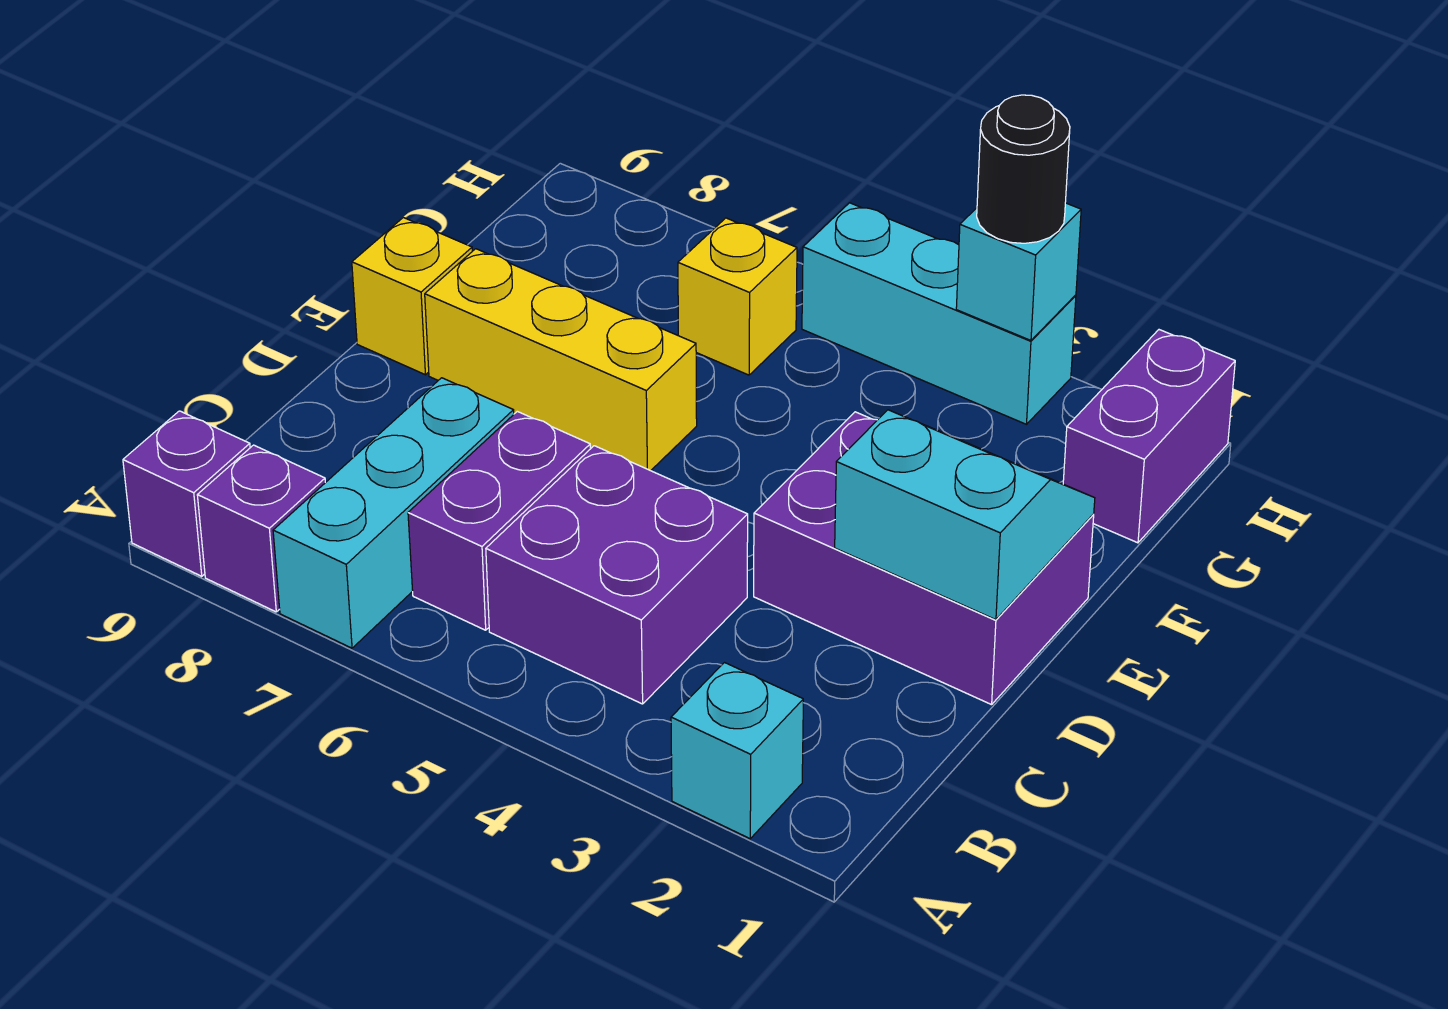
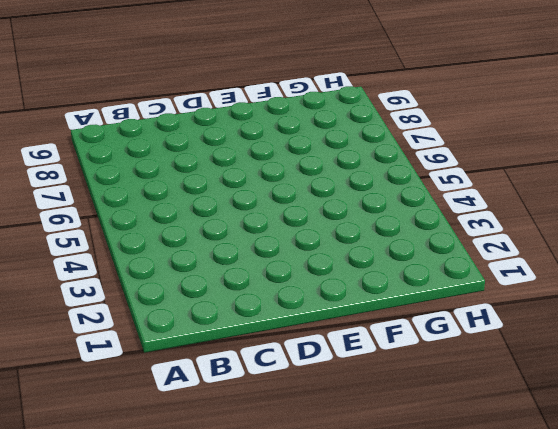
none -> cyan 1x1 brick [671,663,803,838]
none -> cyan 1x3 brick [273,378,514,648]
none -> purple 1x1 brick [197,445,325,612]

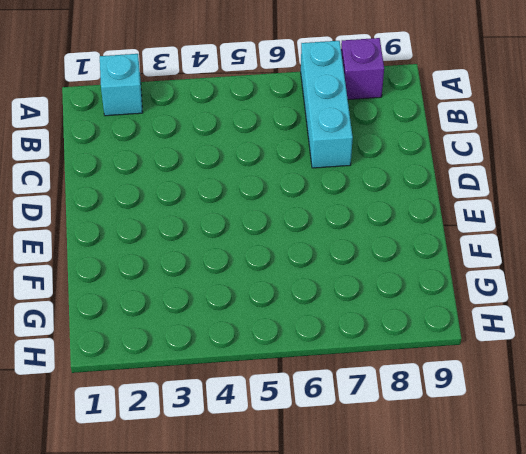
none -> purple 1x1 brick [123,411,250,576]
none -> purple 2x2 brick [486,446,748,704]
none -> purple 1x2 brick [408,411,590,630]

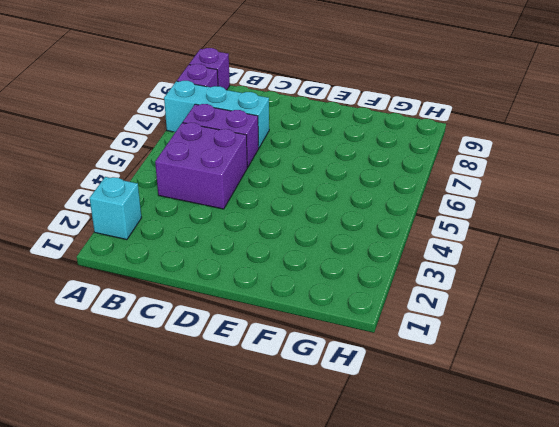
none -> purple 2x3 brick [754,412,1094,705]
none -> yellow 1x3 brick [425,249,697,471]
none -> yellow 1x1 brick [352,218,472,375]

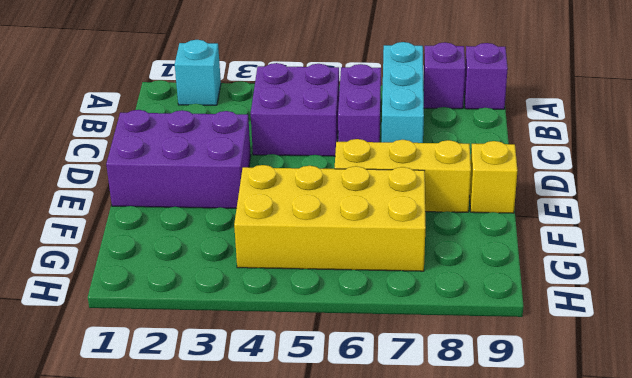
yellow 2x4 brick [234,165,426,271] -> yellow 1x1 brick [678,218,797,375]
none -> purple 1x2 brick [1063,330,1235,543]
none -> cyan 1x3 brick [802,203,1076,424]
none -> cyan 2x2 slope [835,410,1095,620]

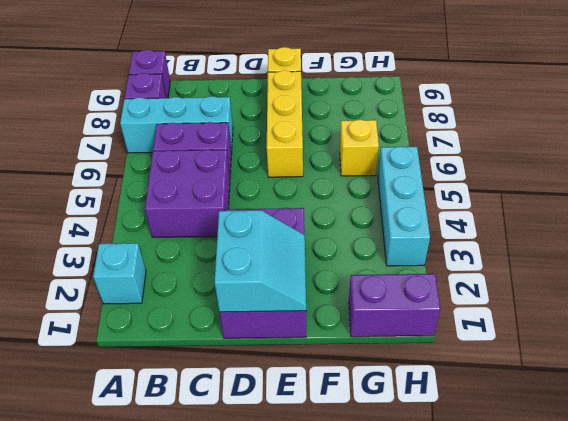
none -> cyan 1x1 brick [956,203,1081,340]
none -> black 1x1 round brick [977,95,1070,243]

